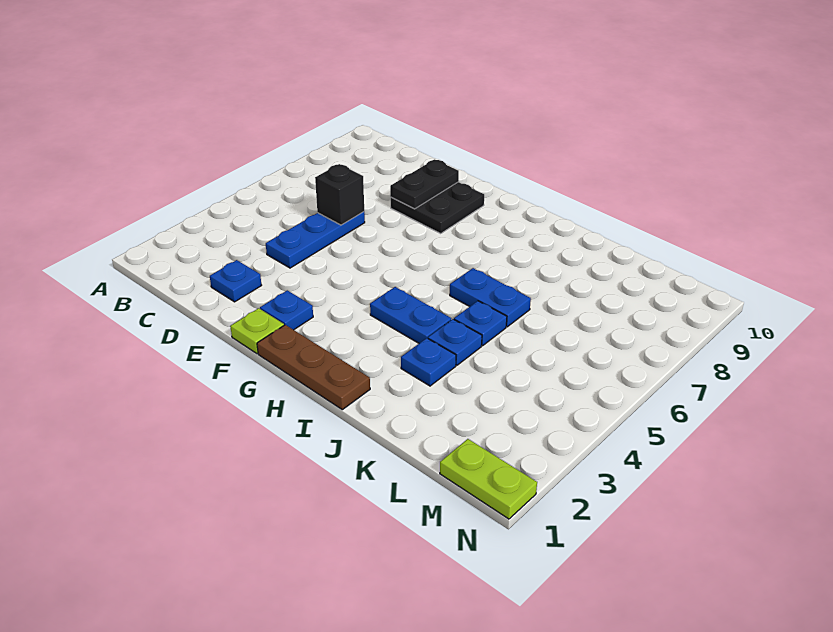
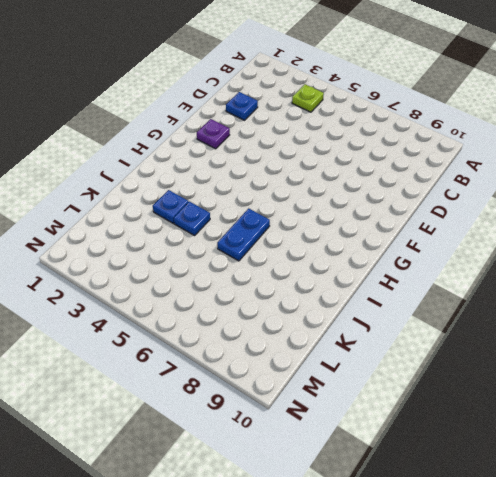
lime 1x1 plate [292,84,324,112] -> lime 1x1 plate moved to [230,308,284,354]
purple 1x1 plate [197,119,230,149] -> blue 1x1 plate [260,290,313,330]
none -> blue 1x3 plate [266,212,365,268]
none -> black 2x2 plate [391,182,484,234]
none -> brown 1x3 plate [257,325,370,410]

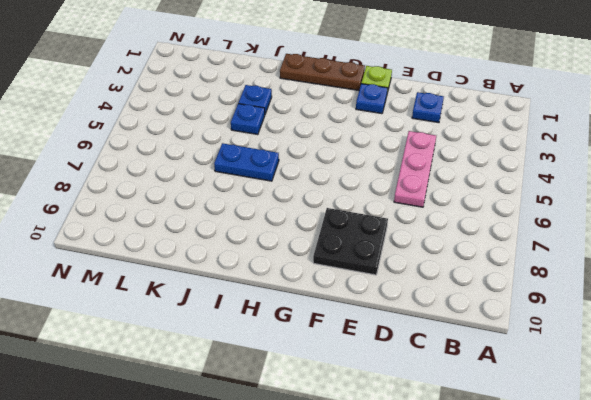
pink 1x3 plate [394,131,436,207] -> blue 1x3 plate [266,212,365,268]
none -> blue 1x2 plate [370,287,451,343]
none -> blue 1x1 plate [454,301,507,346]
none -> lime 1x2 plate [440,439,537,519]

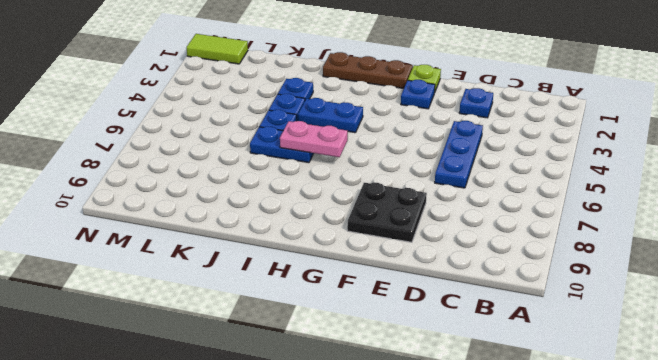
pink 1x2 plate [280,121,348,157] -> none
lime 1x2 tile [187,34,248,64] -> lime 1x2 plate [440,439,537,519]
none -> black 1x1 brick [315,164,364,225]
none -> black 1x2 plate [390,159,459,209]

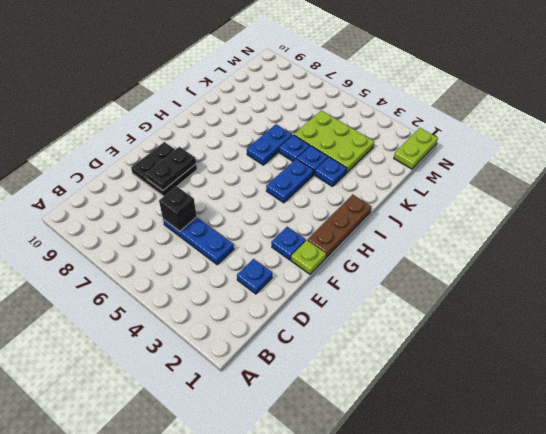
black 1x2 plate [146,147,196,191] -> black 1x2 plate turned to [390,159,459,209]
lime 2x3 plate [294,110,374,173] -> none

